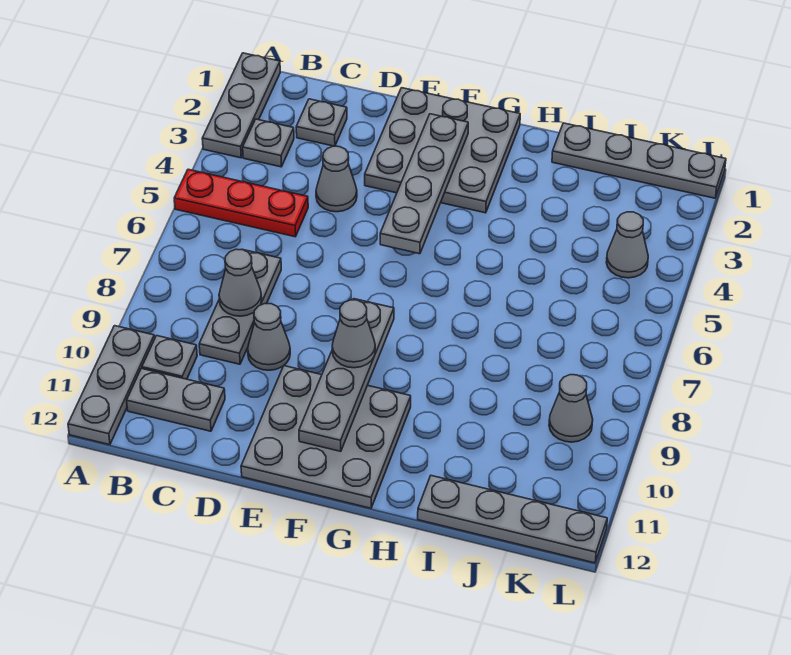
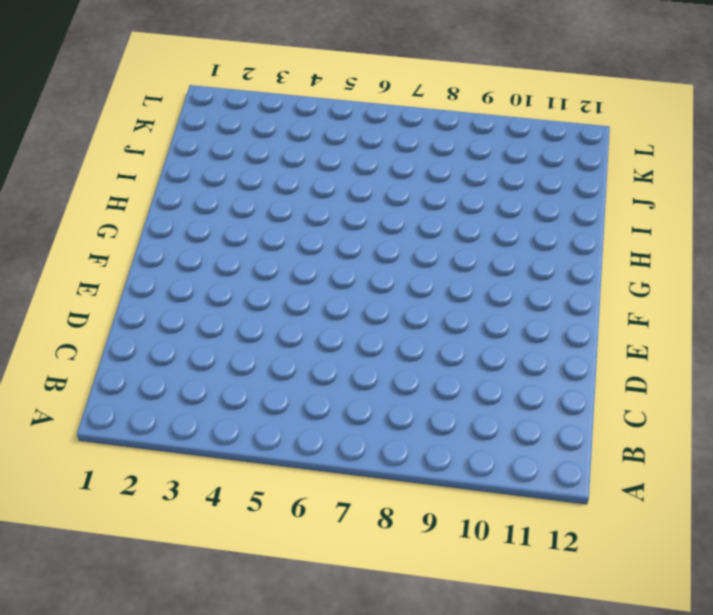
none -> grey 1x3 plate [202,53,280,158]
none -> red 1x3 plate [174,169,308,237]
none -> grey 1x3 plate [68,326,155,445]

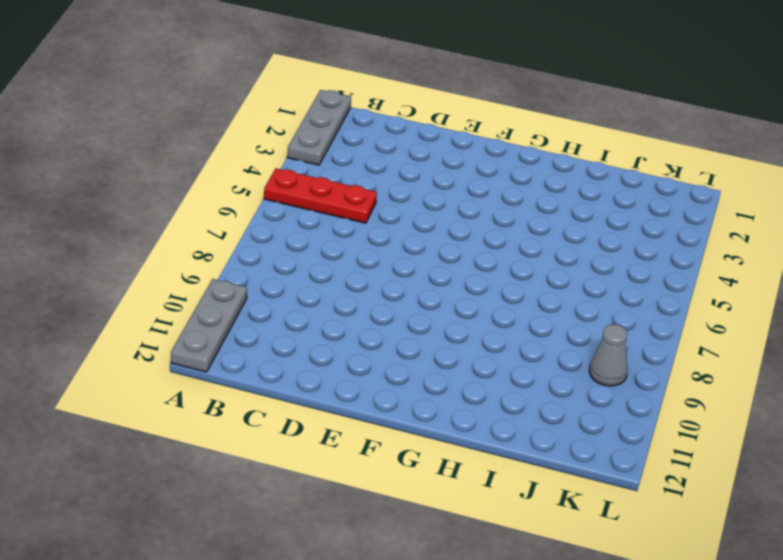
none -> grey 1x1 plate [243,119,294,167]
none -> grey 1x1 plate [142,336,197,379]
none -> grey 1x2 plate [127,368,225,431]

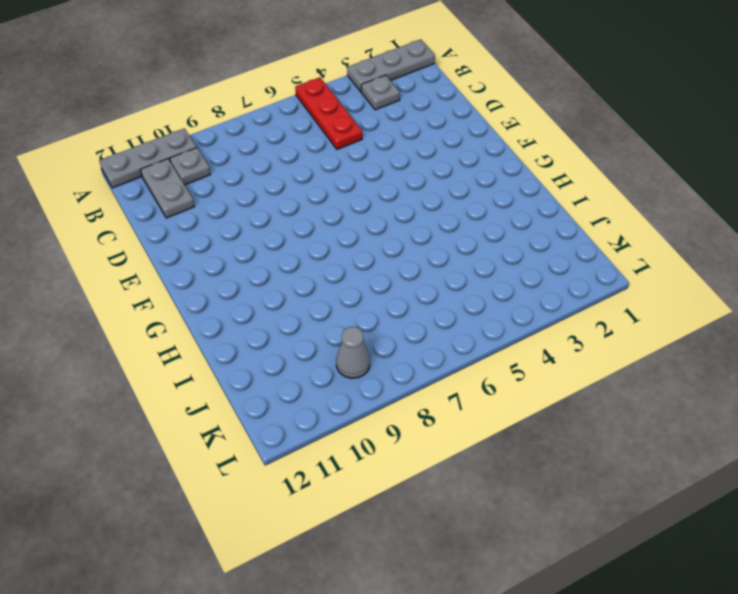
none -> grey 1x1 plate [296,99,347,146]
none -> grey 1x3 plate [199,250,281,364]
none -> grey 1x1 cone [316,146,357,212]

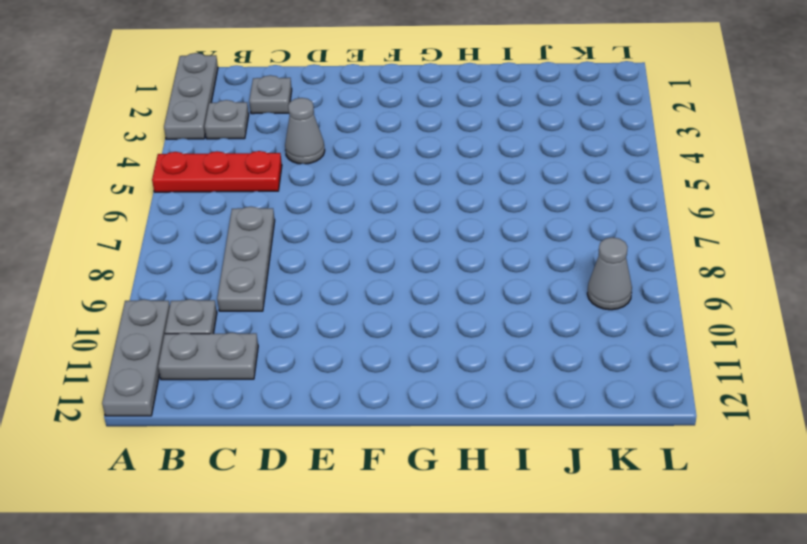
none -> grey 1x1 cone [248,304,290,370]
none -> grey 3x3 plate [365,88,520,213]
none -> grey 3x3 plate [241,366,411,508]

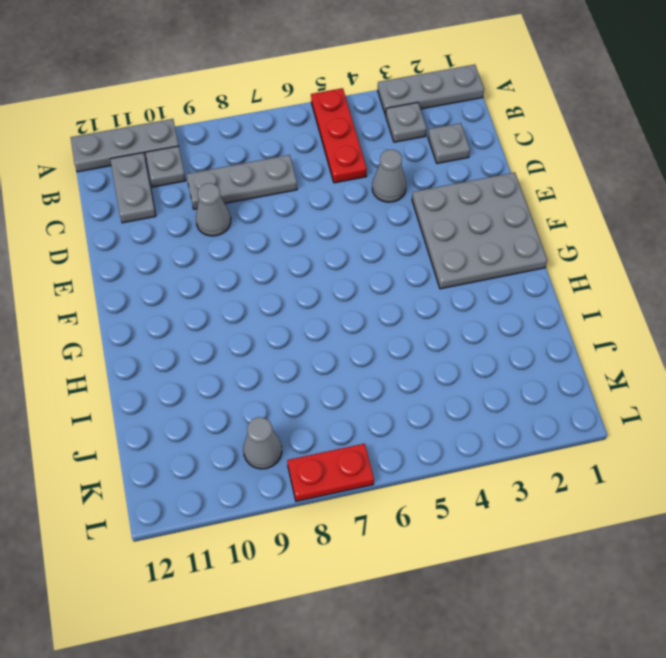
red 1x2 plate [287,444,374,501] -> none
none -> grey 3x3 plate [241,366,411,508]
none -> grey 1x4 plate [552,123,726,198]
none -> grey 1x4 plate [418,476,607,563]

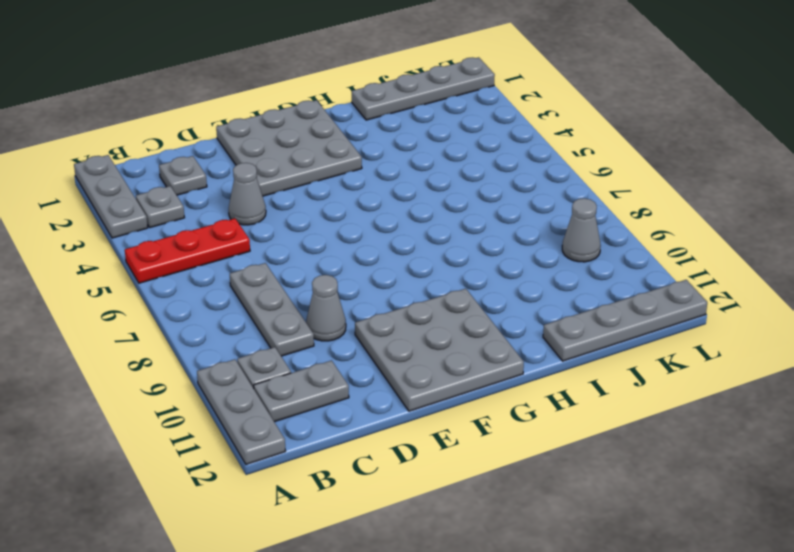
none -> grey 1x1 cone [606,212,648,278]
none -> grey 1x1 cone [219,249,262,316]
none -> grey 1x4 plate [380,114,468,254]

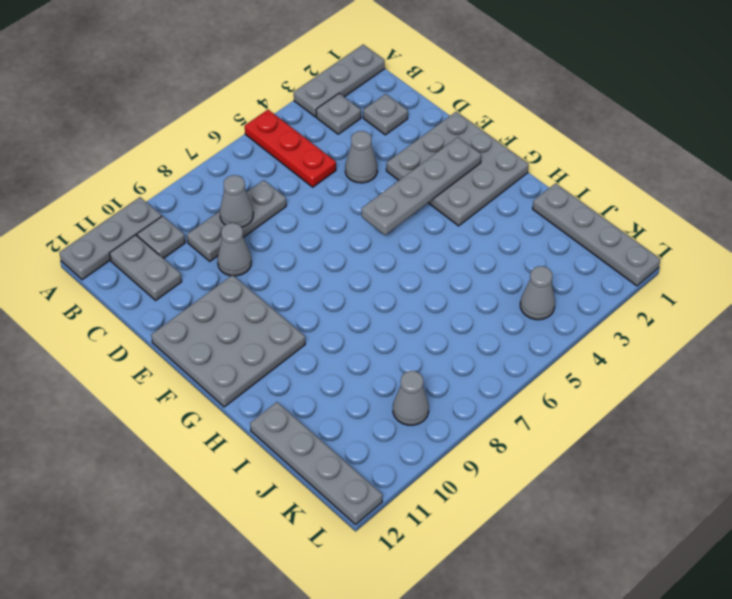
none -> grey 1x4 plate [299,299,394,451]
none -> grey 1x1 cone [332,300,375,368]

